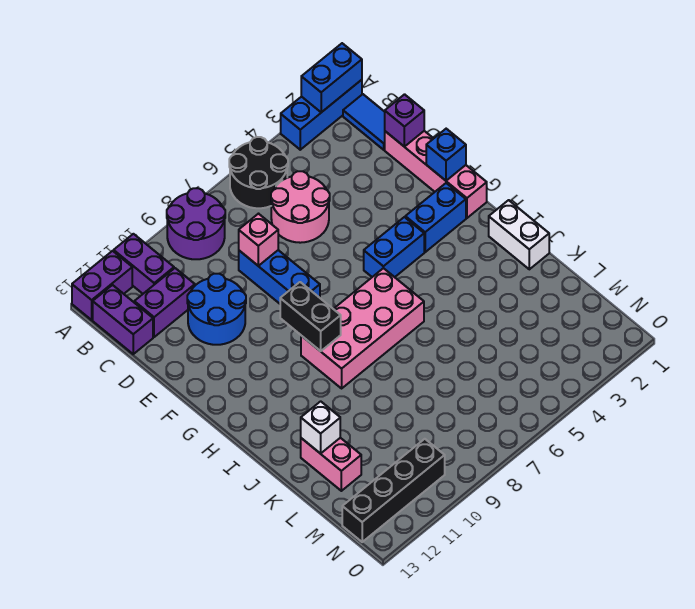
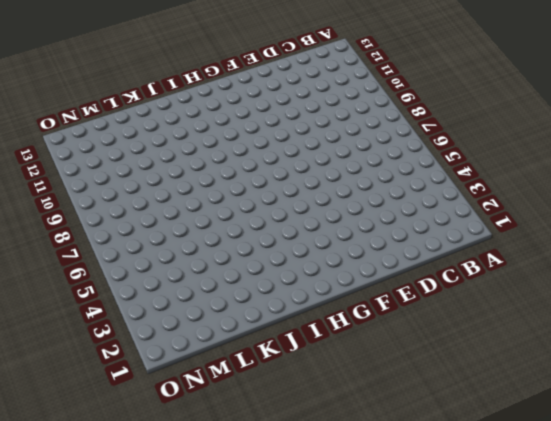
none -> blue 1x3 brick [281,80,362,150]
none -> black 2x2 round brick [229,137,288,208]
none -> purple 2x2 round brick [167,188,225,259]

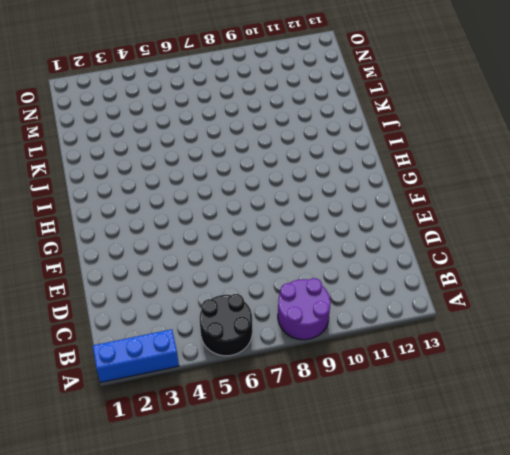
none -> purple 1x2 brick [114,234,174,294]
none -> purple 1x2 brick [72,251,132,320]
none -> blue 1x2 tile [343,94,385,150]

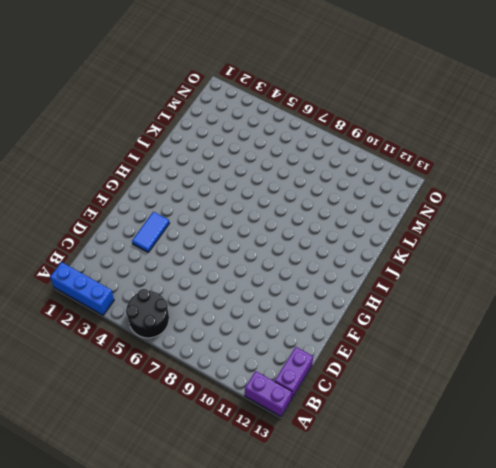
blue 1x2 tile [132,212,169,252] -> blue 1x2 tile moved to [343,94,385,150]
none -> purple 2x2 round brick [167,188,225,259]
none -> purple 1x2 brick [114,234,174,294]
none -> pink 2x2 round brick [271,171,330,243]

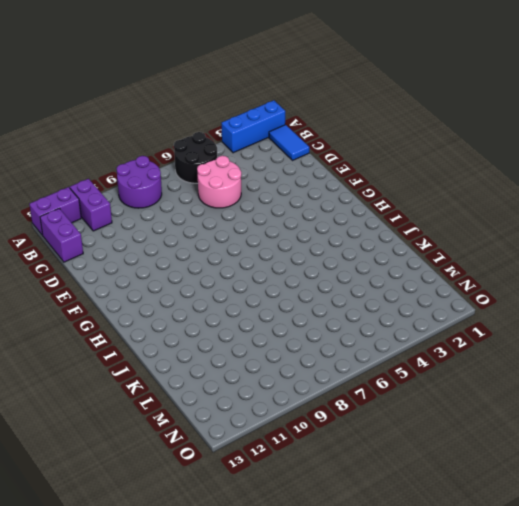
none -> purple 1x2 brick [134,268,195,337]
none -> pink 1x4 brick [385,131,487,218]
none -> blue 1x3 brick [239,250,320,304]

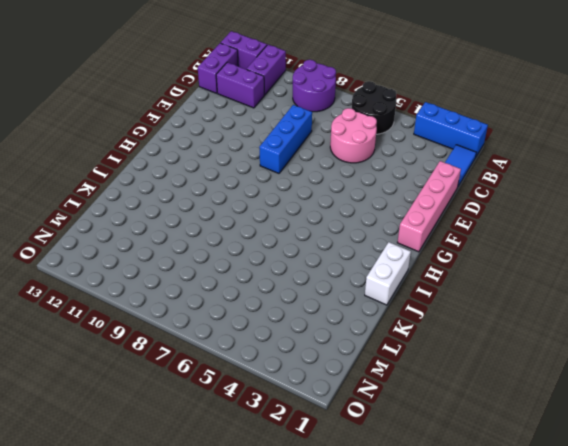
none -> blue 2x2 round brick [187,274,246,345]
none -> blue 1x2 brick [405,183,466,252]
none -> blue 1x2 brick [364,217,424,277]

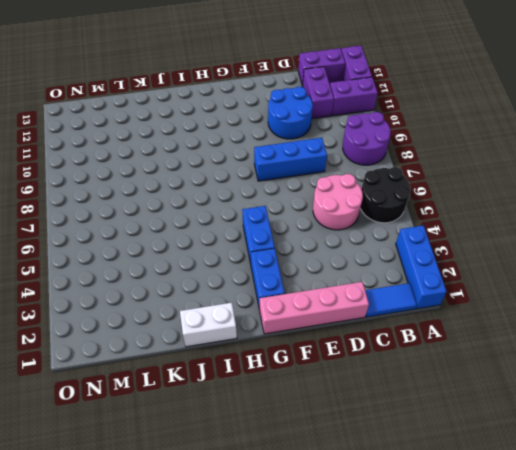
none -> pink 2x4 brick [301,268,424,388]
none -> pink 1x2 brick [301,438,361,491]
none -> black 1x4 brick [342,439,445,542]

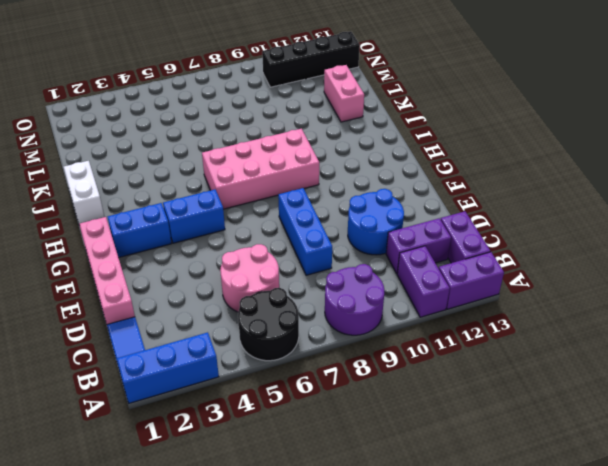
none -> blue 1x2 brick [301,43,362,112]
none -> purple 1x1 brick [385,94,424,147]
none -> pink 1x1 brick [239,214,278,266]

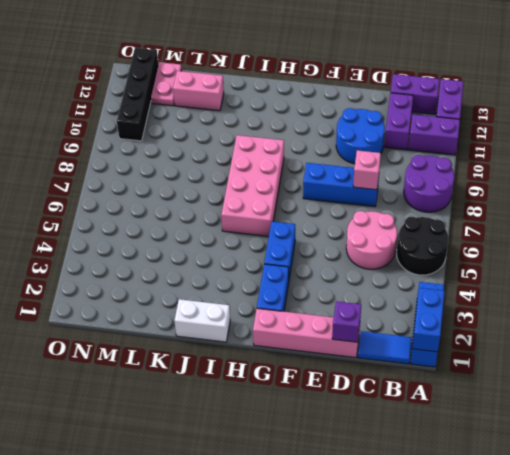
pink 1x2 plate [151,62,181,106] -> none
none -> blue 1x1 brick [426,129,466,181]
none -> black 1x2 brick [280,282,341,351]
none -> white 1x1 brick [301,401,340,454]

